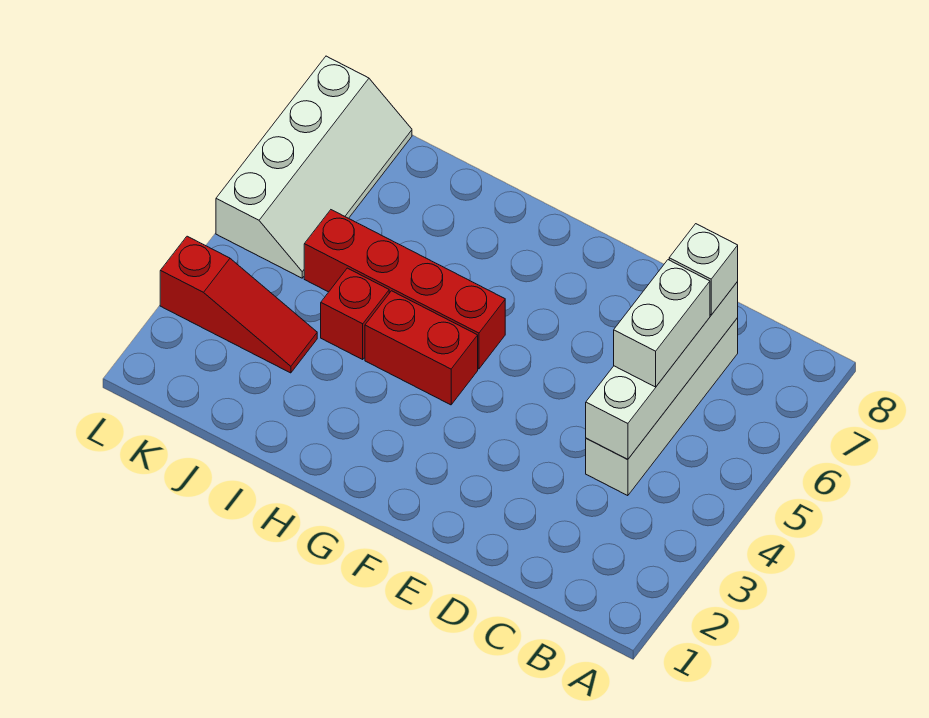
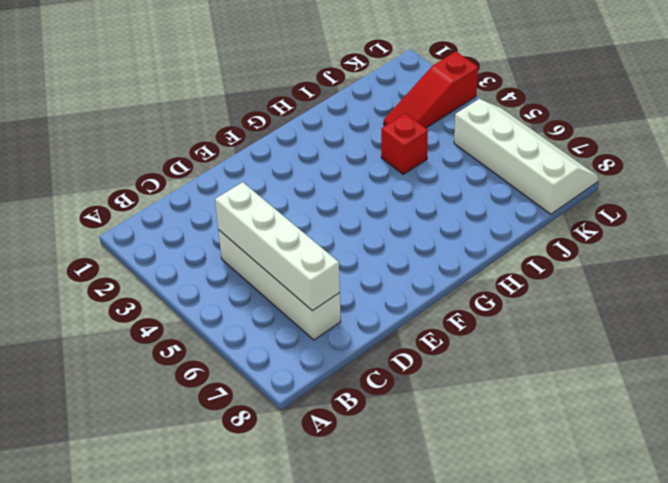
white 2x4 slope [454,99,599,214] -> white 2x4 slope turned to [216,56,412,278]
none -> red 1x2 brick [365,291,478,405]
none -> red 1x4 brick [304,210,505,369]

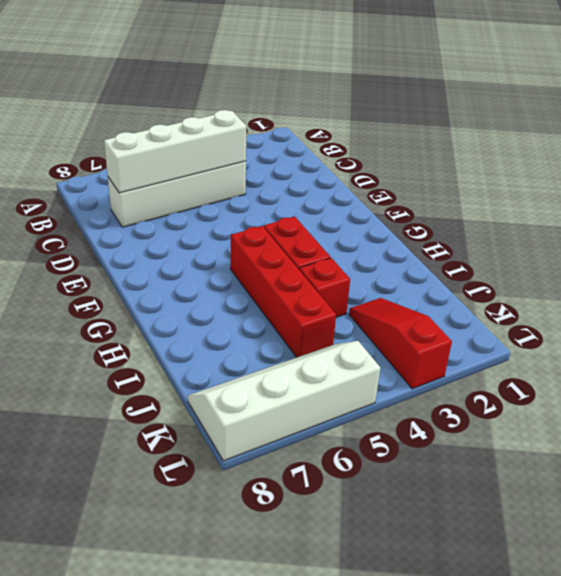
none -> white 1x2 brick [614,260,710,387]
none -> white 1x1 brick [669,224,738,315]

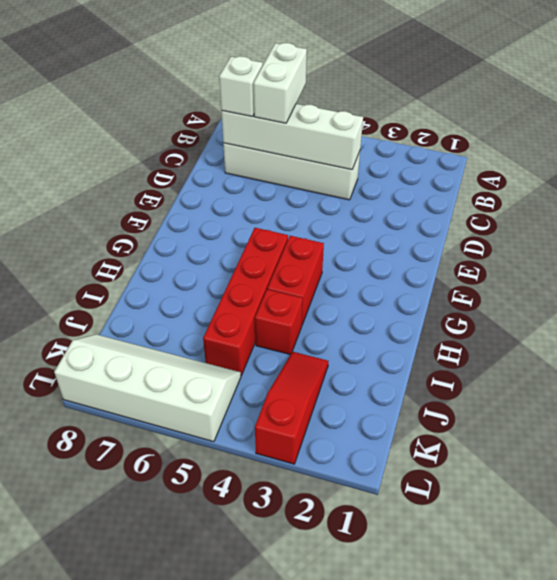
white 1x2 brick [254,43,307,123] -> white 1x2 brick turned to [614,260,710,387]

